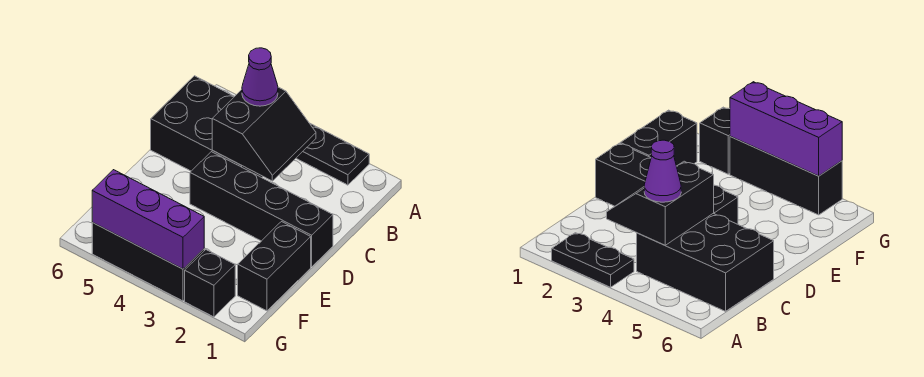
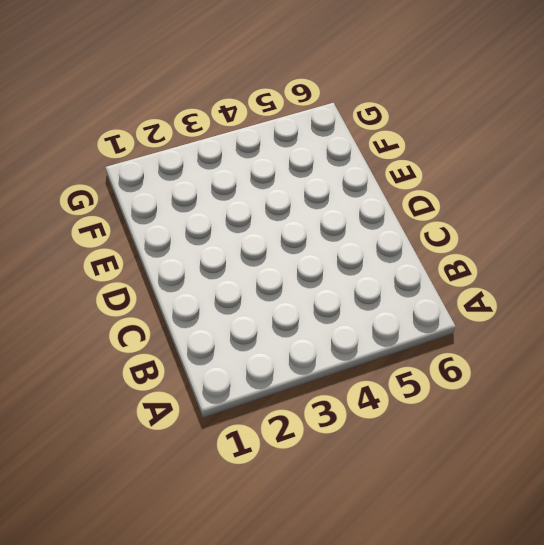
none -> black 1x2 plate [296,124,369,185]
none -> black 2x3 brick [151,76,263,178]

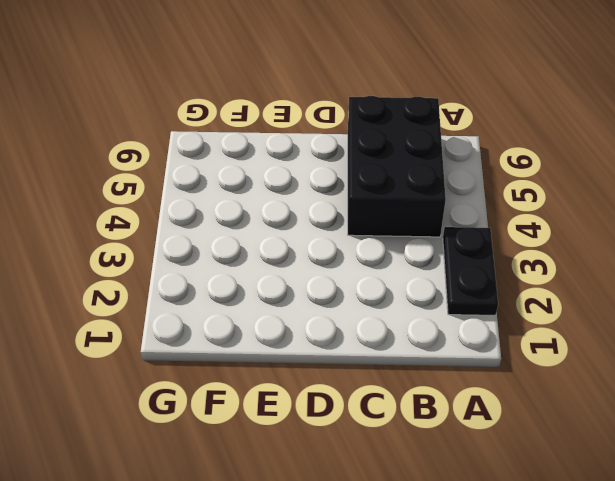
none -> black 1x4 brick [190,152,333,267]
none -> black 1x2 brick [238,222,311,311]

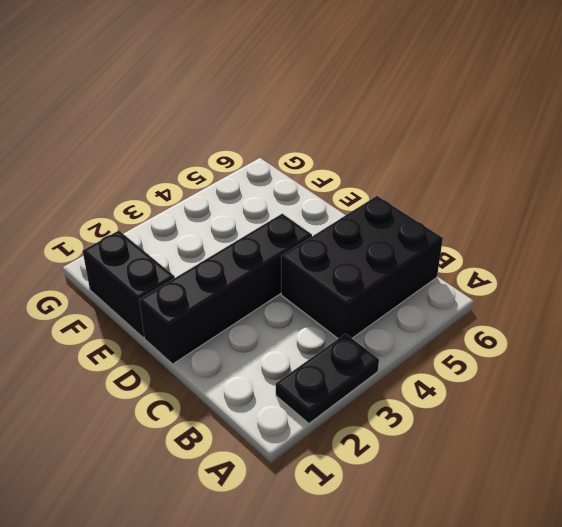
none -> black 1x1 brick [185,250,235,317]
none -> black 1x3 brick [92,223,204,301]

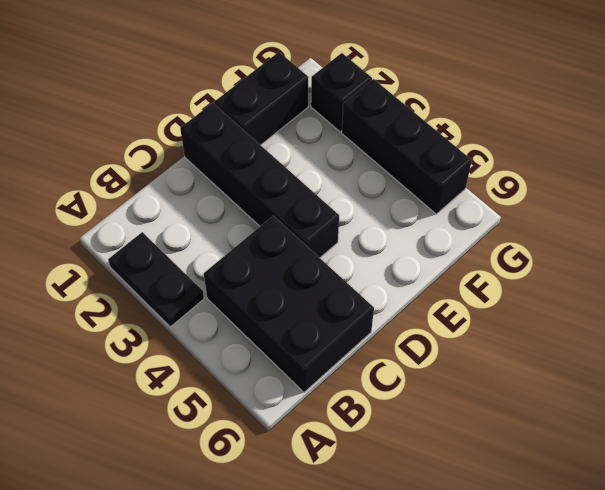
none -> black 2x2 slope [212,87,316,181]
none -> purple 1x3 brick [92,170,204,269]

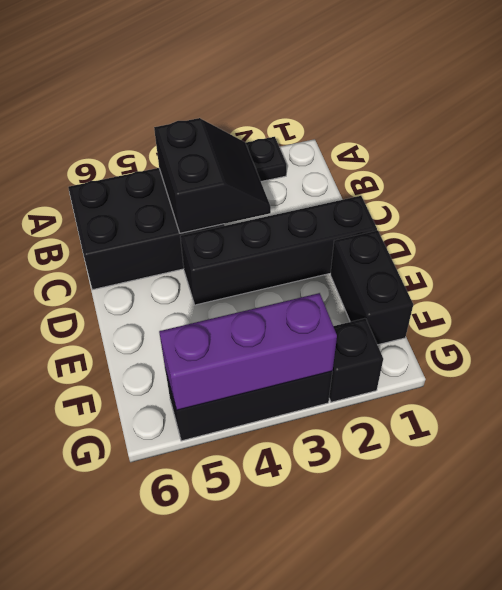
none -> purple 1x1 cone [242,48,278,106]

